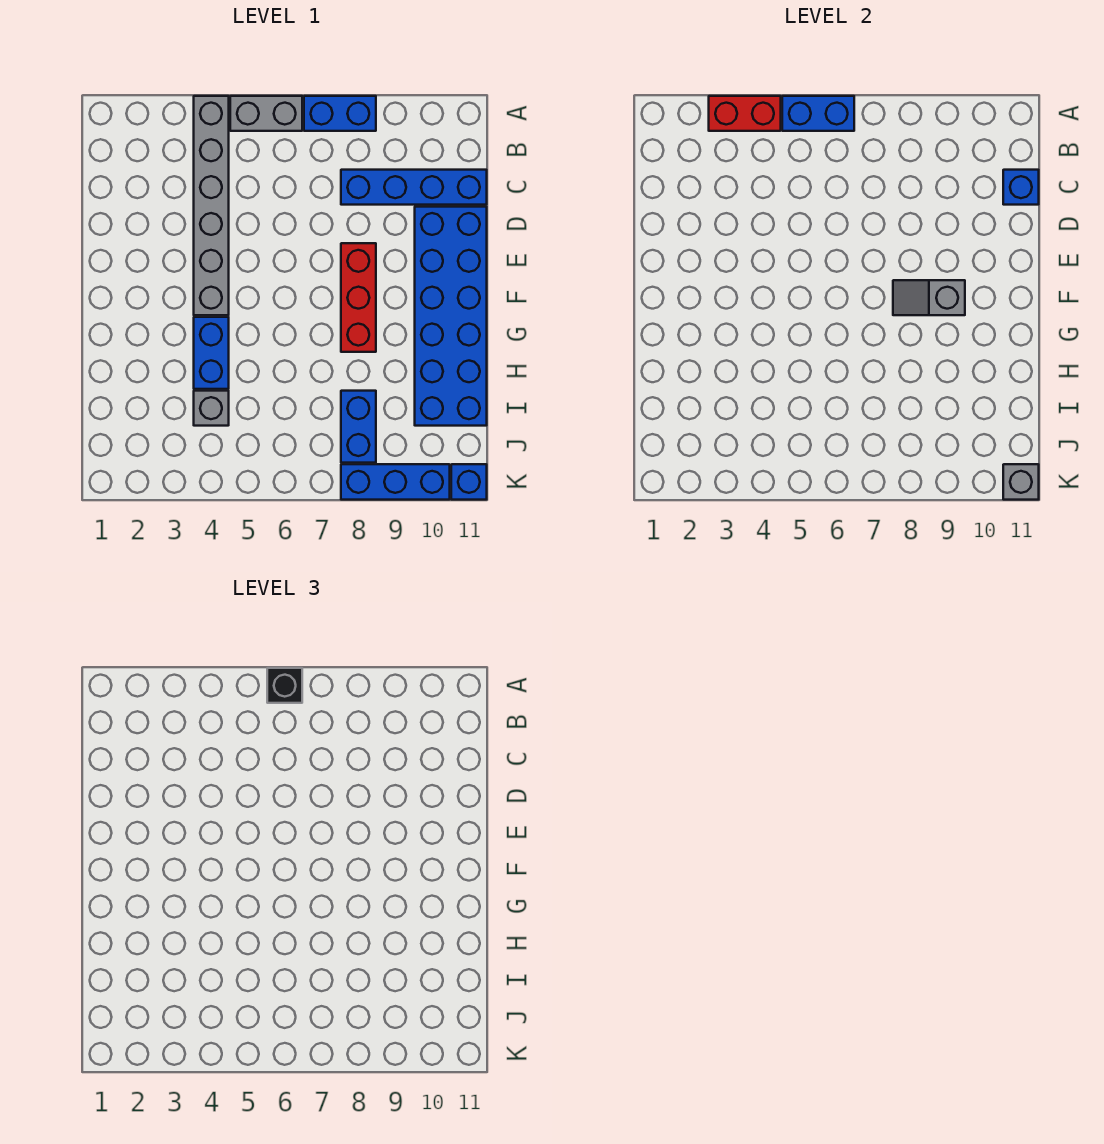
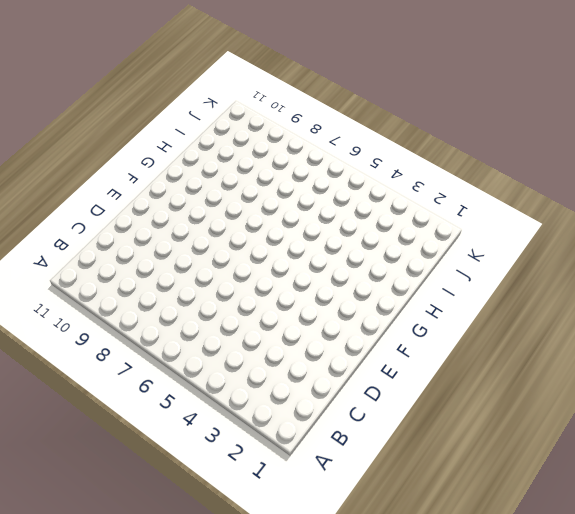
none -> grey 1x6 brick [194,96,229,315]
none -> grey 1x2 brick [230,96,302,131]
none -> blue 1x2 brick [304,96,376,131]

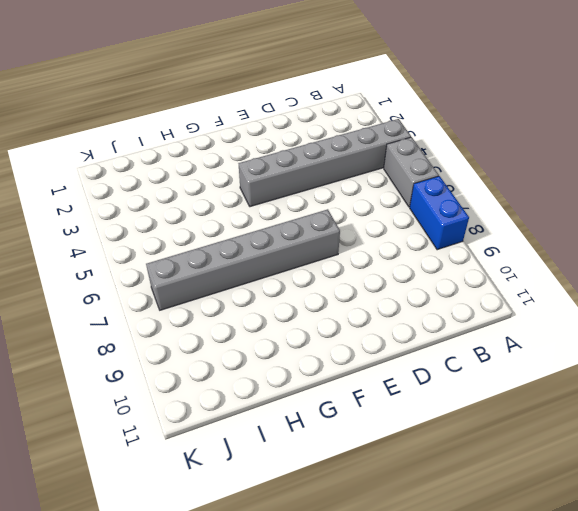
grey 1x6 brick [146,209,340,310] -> none
none -> blue 1x4 brick [341,170,487,205]
none -> blue 2x6 brick [415,207,487,426]
none -> red 1x3 brick [341,243,376,352]

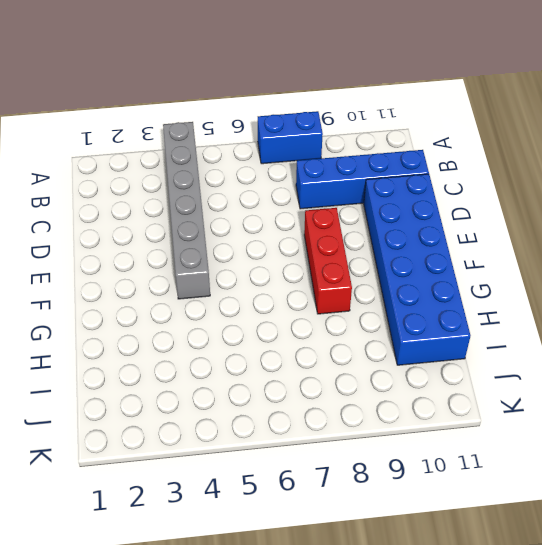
none -> grey 1x2 brick [230,96,302,131]
none -> blue 1x2 brick [194,317,229,389]
none -> grey 1x1 brick [194,391,229,426]

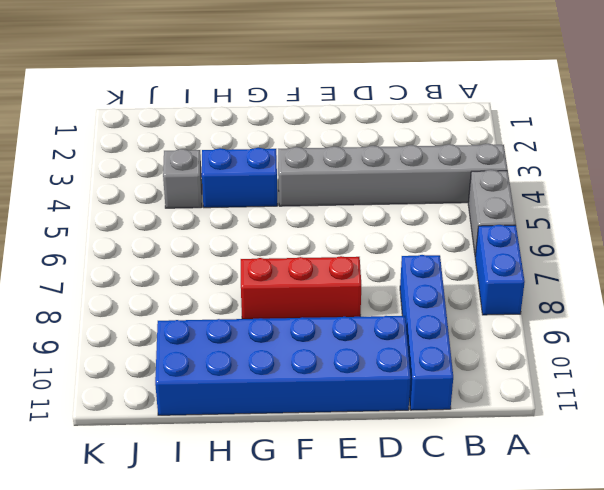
none -> blue 1x2 brick [341,391,376,463]
none -> blue 1x3 brick [341,464,450,500]
none -> blue 1x1 brick [451,464,487,500]

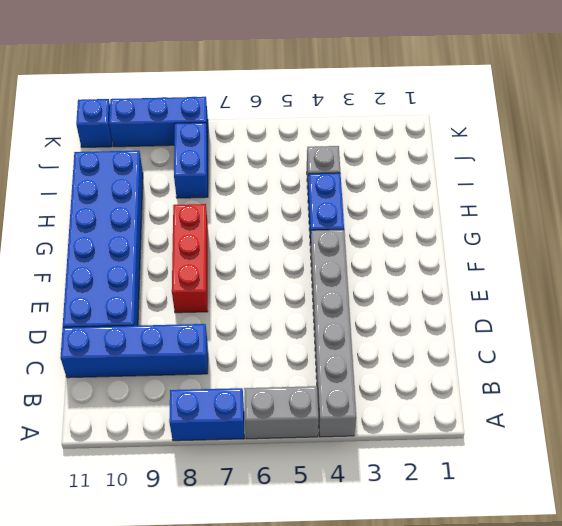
none -> red 1x2 brick [709,96,781,131]
none -> blue 1x2 brick [782,96,854,131]
none -> blue 1x1 brick [1003,170,1039,205]

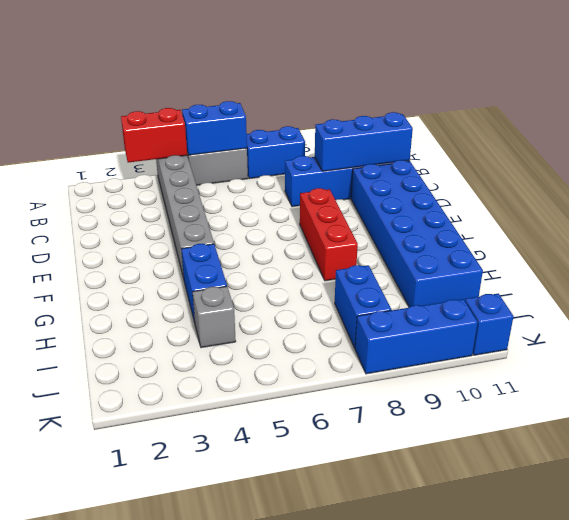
blue 1x3 brick [315,112,413,171] -> blue 1x1 brick [1003,170,1039,205]
none -> grey 1x2 slope [893,280,965,315]
none -> grey 1x1 brick [1003,464,1039,500]
none -> black 1x1 brick [267,668,302,703]

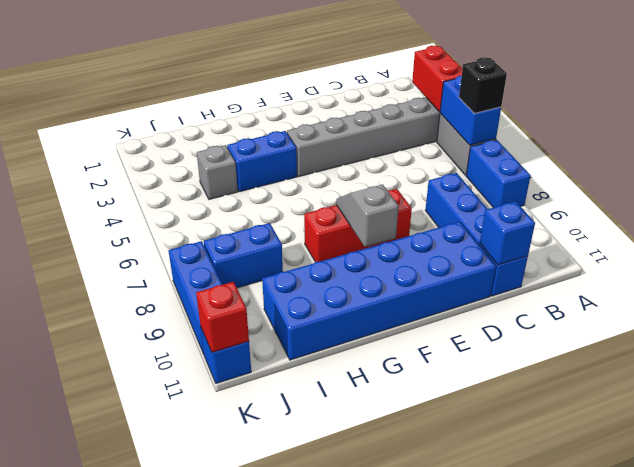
red 1x1 brick [196,282,249,352] -> grey 1x1 brick [1003,464,1039,500]

